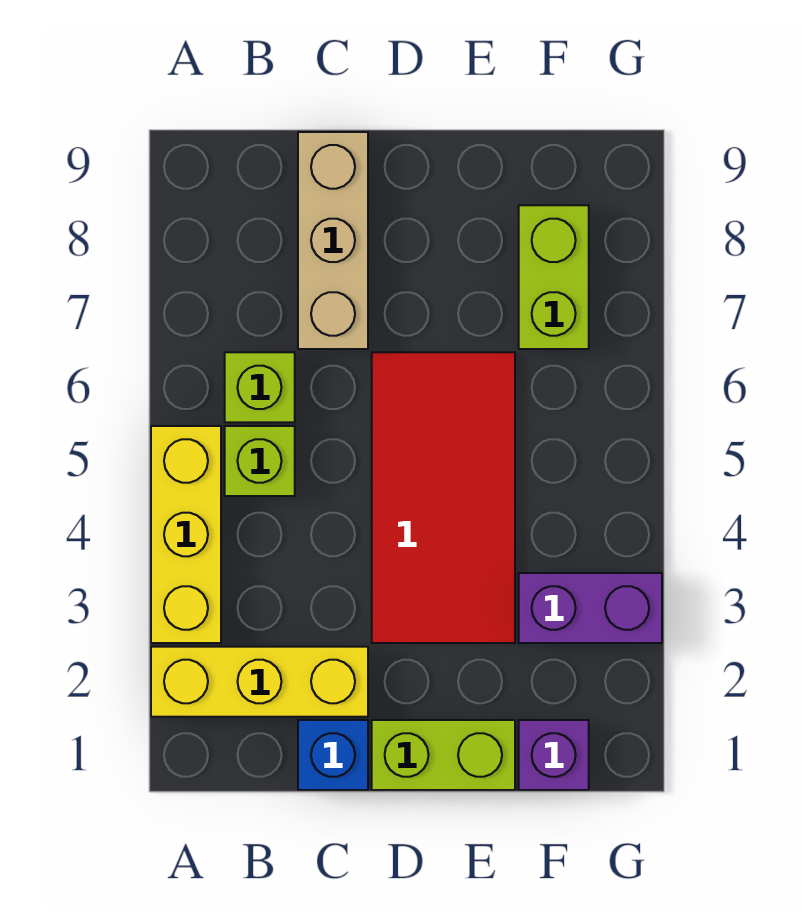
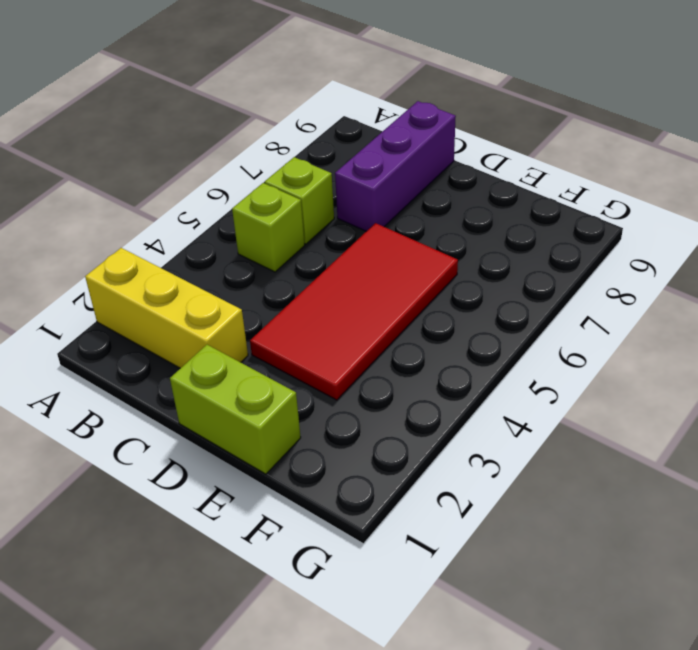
purple 1x3 brick [335,101,456,231] -> tan 1x3 brick [298,132,368,349]
none -> yellow 1x3 brick [151,426,221,643]
none -> blue 1x1 brick [298,720,368,790]

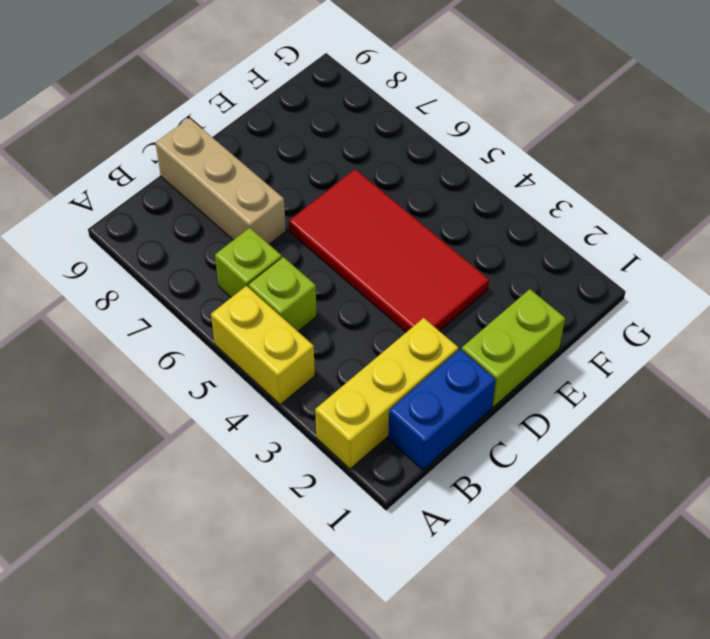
yellow 1x2 brick [211,286,315,405] -> yellow 1x3 brick [151,426,221,643]
blue 1x2 brick [388,349,496,470] -> blue 1x1 brick [298,720,368,790]
none -> purple 1x1 brick [519,720,589,790]
none -> purple 1x2 brick [519,573,662,643]

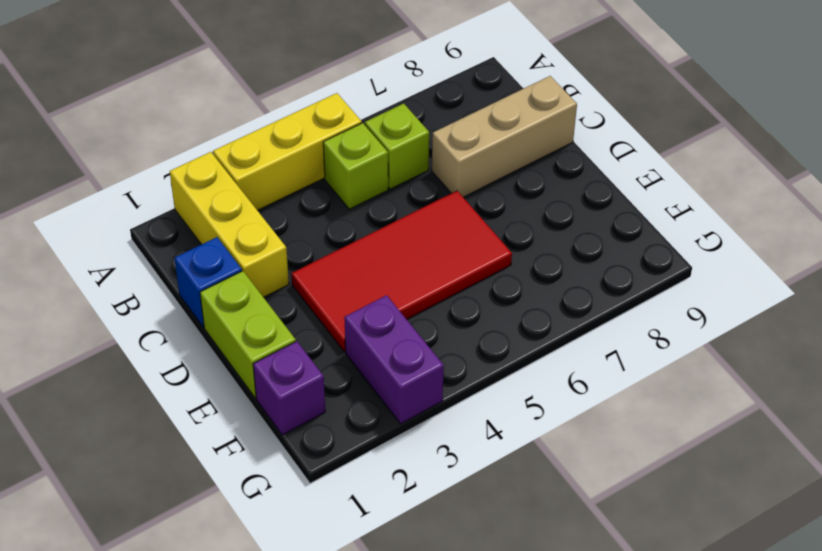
none -> lime 1x2 brick [519,205,589,349]

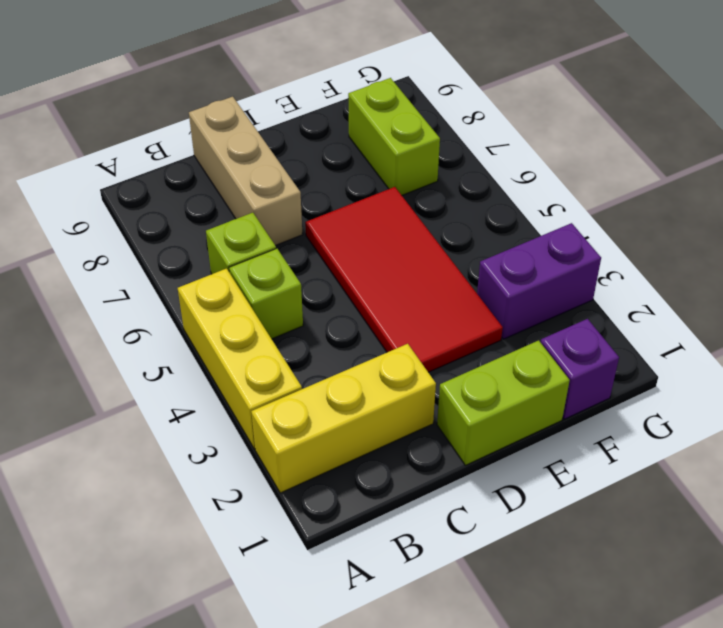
none -> blue 1x1 brick [298,720,368,790]

